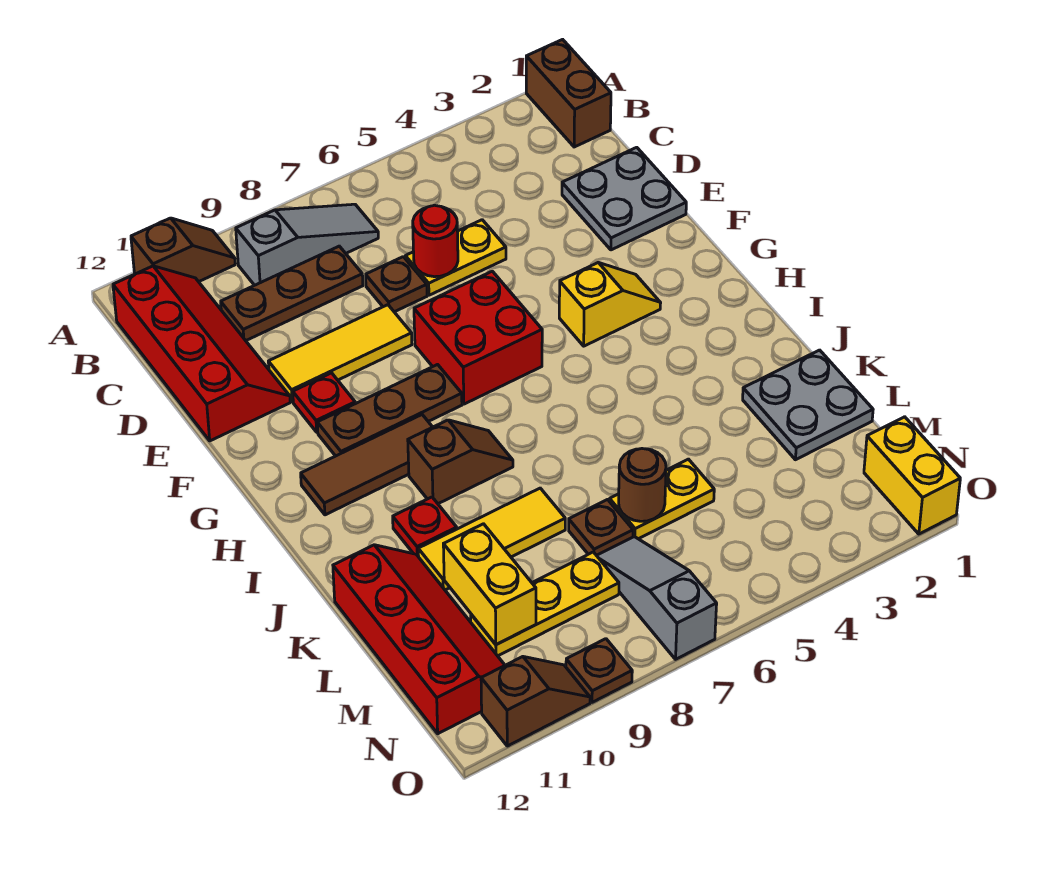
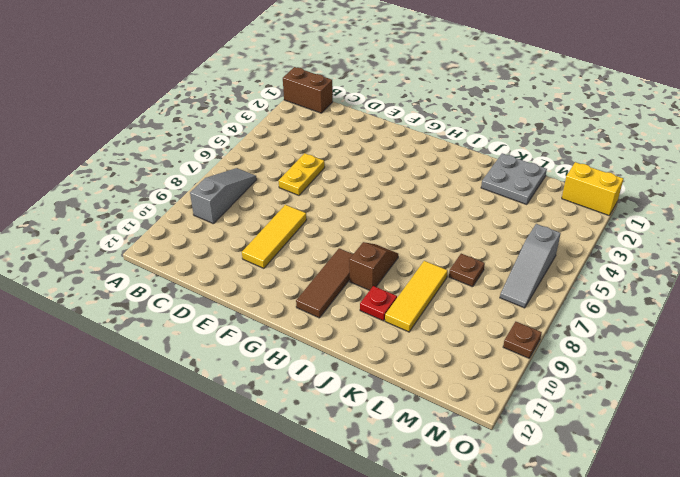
grey 1x3 slope [500,224,561,308] -> grey 1x3 slope turned to [596,537,717,659]
none -> brown 1x2 slope [131,218,235,282]
none -> red 2x4 slope [113,266,290,441]
none -> brown 1x3 plate [221,246,363,341]

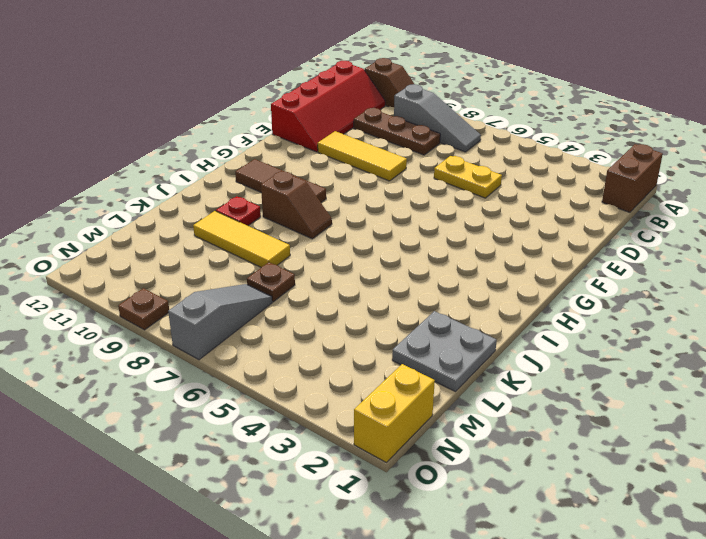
none -> grey 2x2 plate [562,147,686,250]
none -> brown 1x1 plate [366,257,427,312]
none -> red 2x2 brick [414,271,542,404]

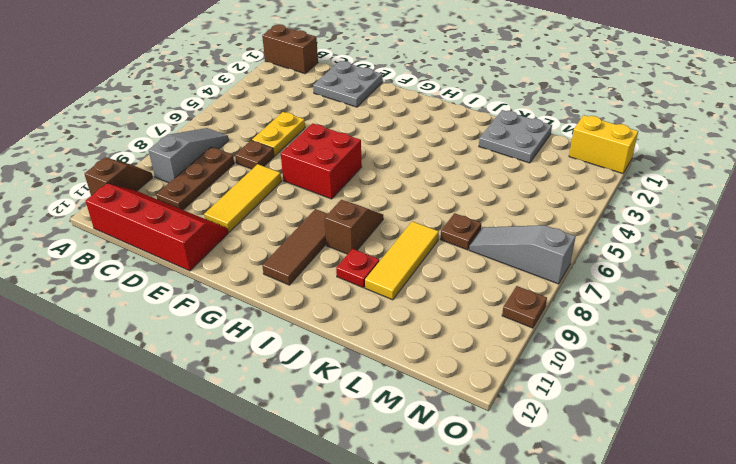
none -> red 1x1 plate [293,373,355,432]
none -> yellow 1x2 slope [559,263,661,346]
none -> brown 1x3 plate [317,365,462,456]

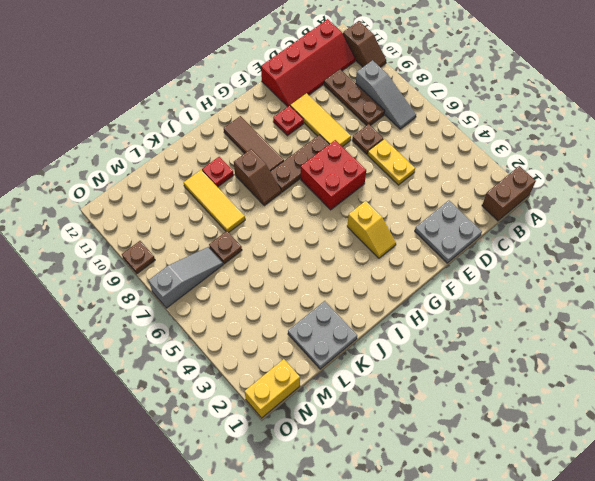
brown 1x3 plate [270,135,329,192] -> brown 1x3 plate turned to [317,365,462,456]
none -> red 2x4 slope [333,545,505,734]
none -> yellow 1x2 plate [610,459,714,539]
none -> yellow 1x3 plate [471,552,619,656]

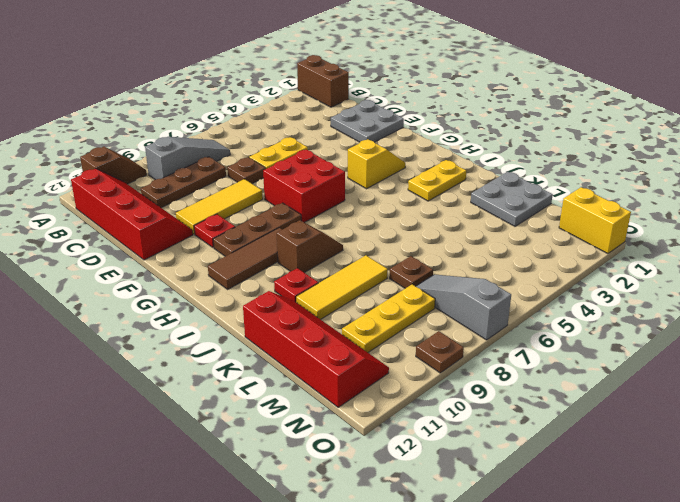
yellow 1x2 plate [408,160,466,201] -> yellow 1x2 plate moved to [610,459,714,539]
none -> brown 1x2 slope [481,657,590,746]
none -> red 1x1 round brick [413,205,458,277]
none -> brown 1x1 round brick [619,449,666,521]

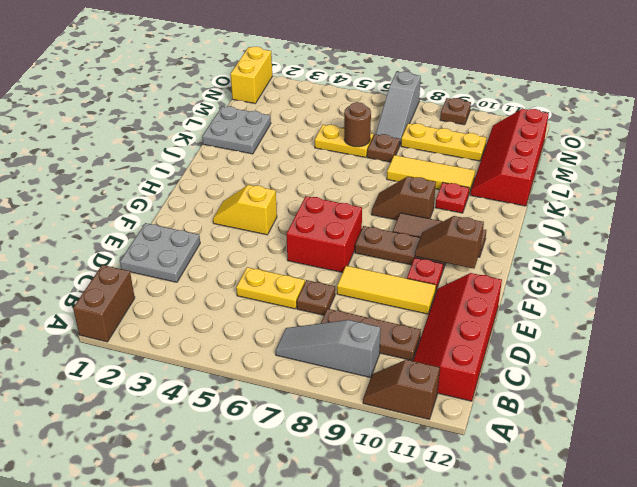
brown 1x2 slope [415,216,484,269] -> brown 1x2 slope moved to [481,657,590,746]
none -> red 1x1 round brick [413,205,458,277]
none -> yellow 1x2 brick [443,524,536,645]

